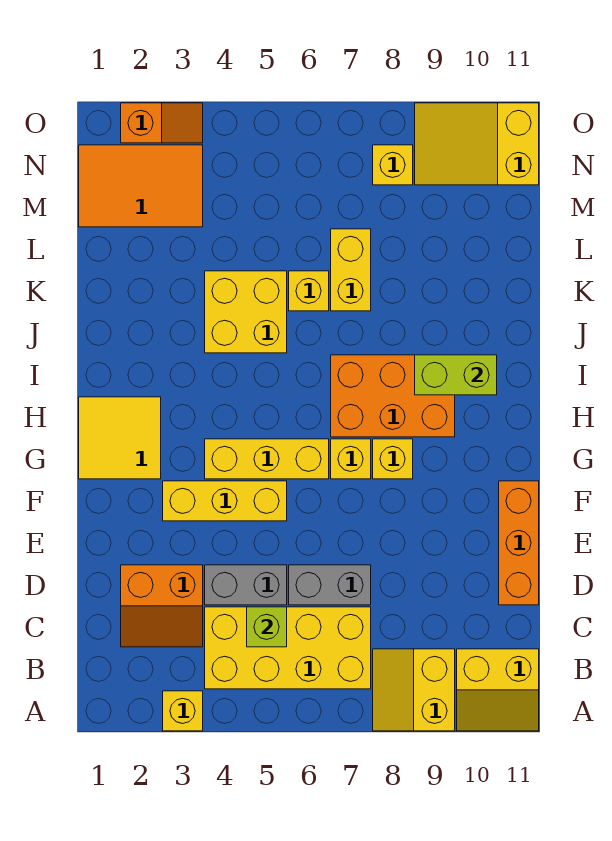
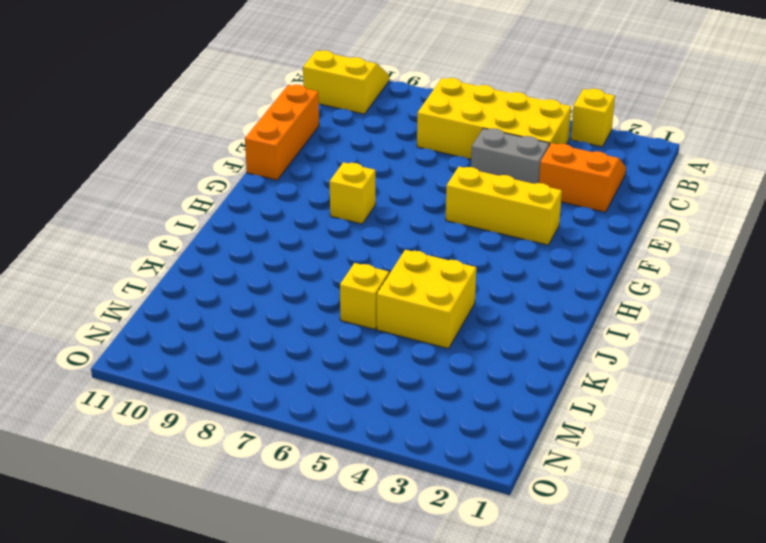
none -> yellow 2x2 slope [373,649,455,731]
none -> grey 1x2 brick [289,565,371,605]
none -> yellow 2x2 tile [79,397,161,479]

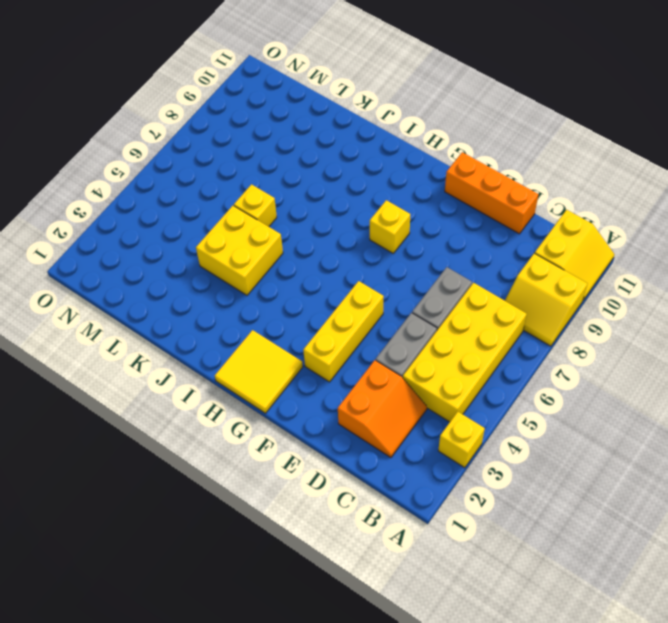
none -> yellow 1x3 brick [205,439,329,479]
none -> yellow 1x1 brick [331,439,371,479]
none -> orange 2x3 brick [331,355,455,437]

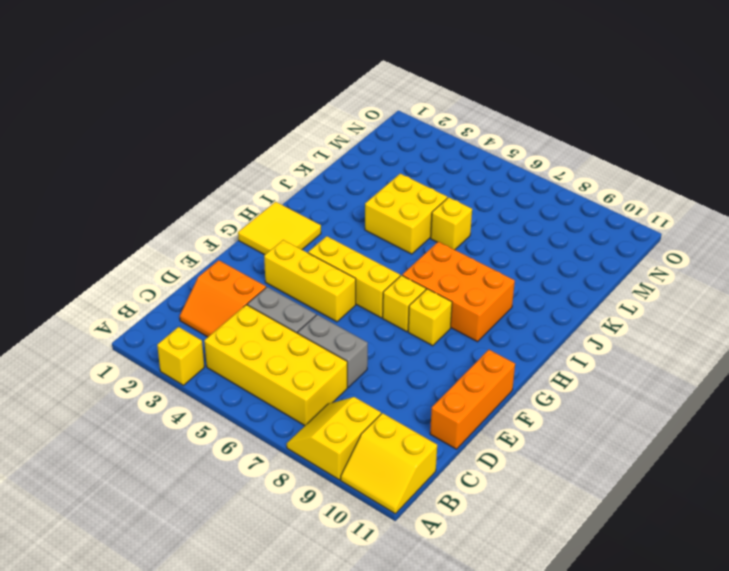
none -> yellow 1x2 brick [331,229,371,311]
none -> orange 2x3 tile [79,145,203,227]
none -> yellow 1x1 brick [373,145,413,185]

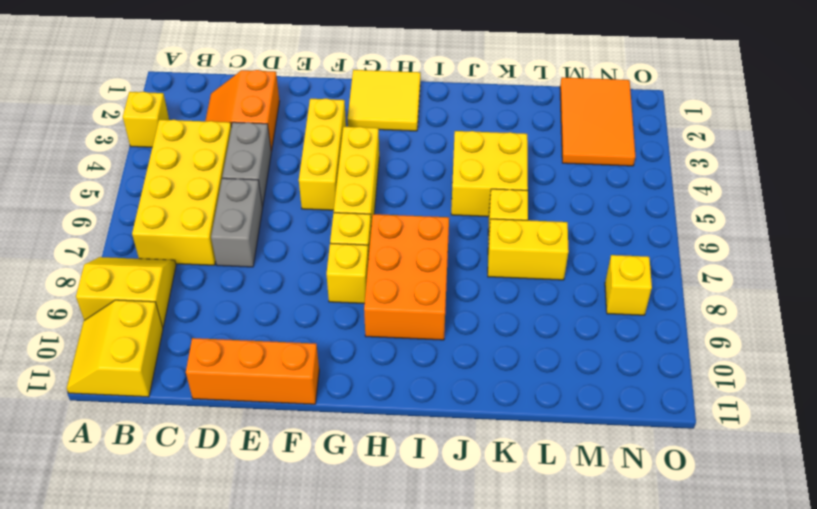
none -> yellow 2x3 slope [415,103,539,185]
none -> orange 1x2 slope [121,103,203,143]
none -> lime 1x1 brick [247,607,287,647]

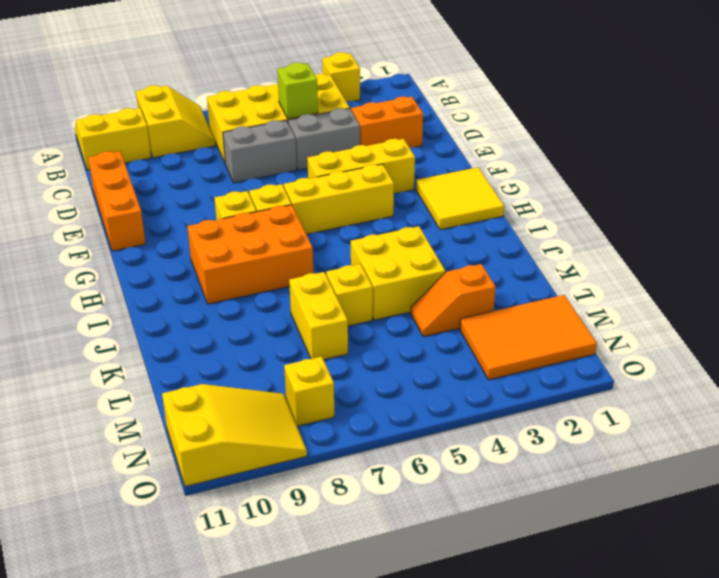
orange 1x2 slope [411,264,496,337] -> orange 1x2 slope moved to [121,103,203,143]
none -> lime 1x2 brick [415,355,497,395]

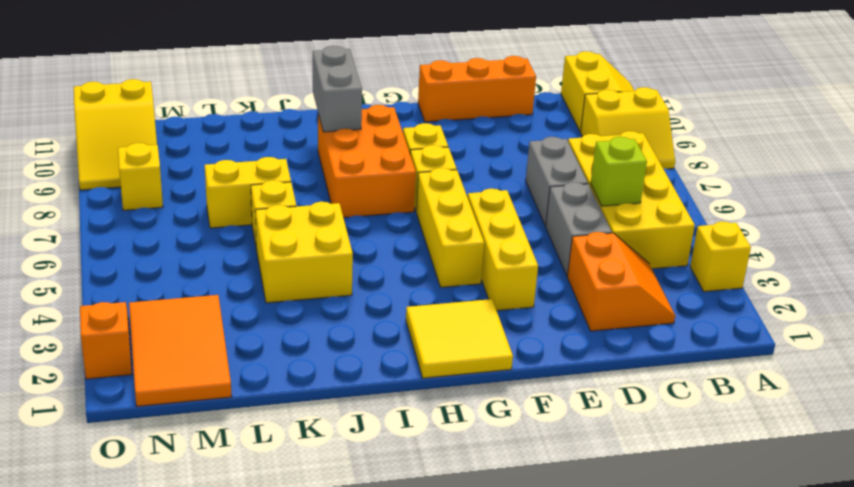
grey 1x2 brick [313,46,362,132] -> lime 1x2 brick [415,355,497,395]

